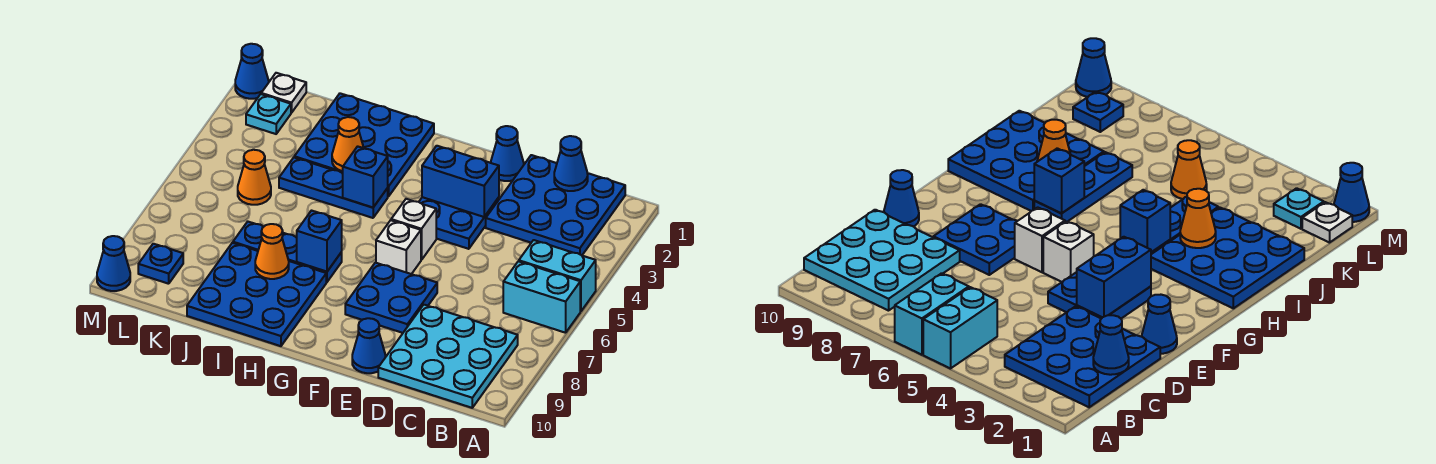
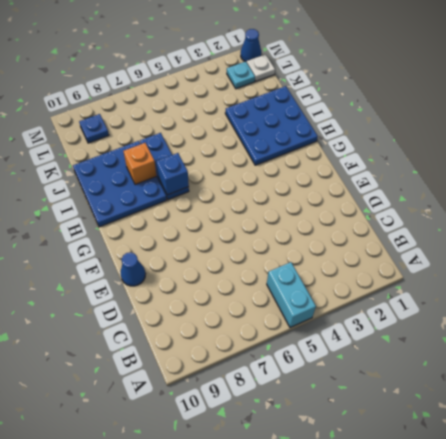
orange 1x1 brick [123,143,157,185] -> orange 1x1 cone [255,224,289,279]
none -> cyan 1x2 brick [503,261,580,333]
none -> blue 3x3 plate [486,155,625,255]
none -> cyan 3x3 plate [378,305,518,408]

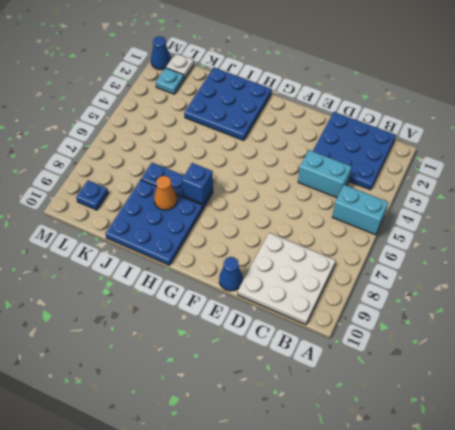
white 3x3 plate [238,233,336,325] -> cyan 3x3 plate [378,305,518,408]
cyan 1x2 brick [298,150,352,198] -> cyan 1x2 brick moved to [503,261,580,333]
none -> blue 1x1 cone [491,126,524,181]
none -> blue 2x2 plate [419,197,499,249]
none -> blue 2x2 plate [345,263,437,333]

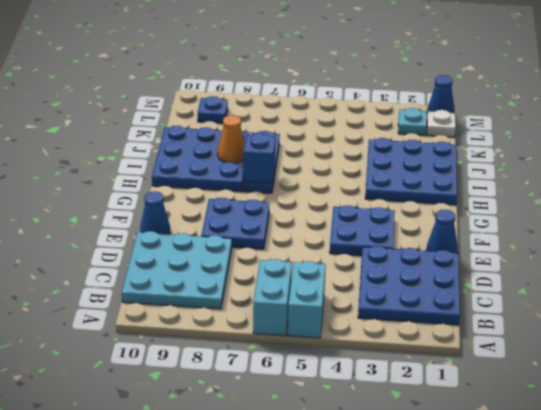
none -> white 1x1 brick [391,199,436,260]
none -> white 1x1 brick [376,220,421,274]
none -> blue 1x3 plate [279,158,388,218]

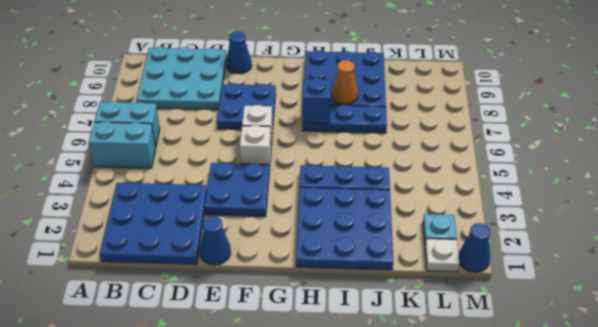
none -> orange 1x1 cone [238,150,271,205]
none -> blue 1x1 plate [138,244,183,284]
none -> blue 1x1 cone [97,236,130,291]

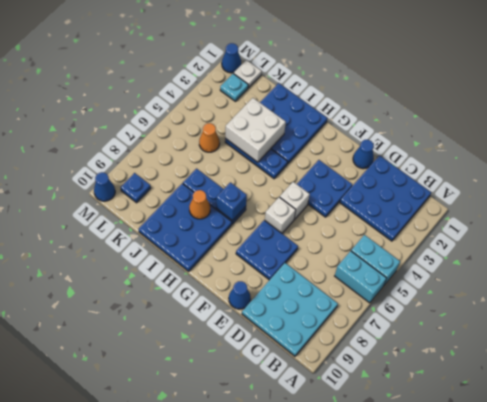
white 2x2 brick [225,98,286,162] -> orange 1x1 cone [332,117,364,171]
none -> blue 1x1 cone [554,136,588,191]
none -> blue 1x2 brick [422,146,499,217]
none -> blue 1x1 brick [342,146,388,208]

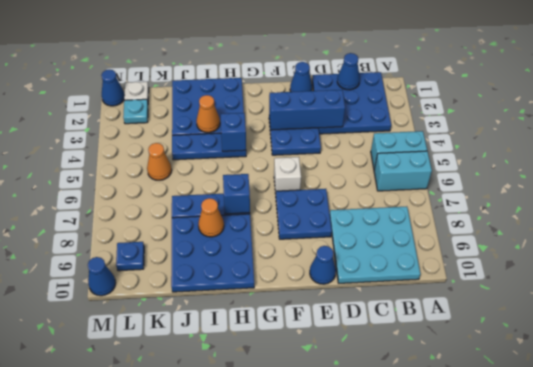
blue 1x3 brick [269,90,345,130] -> blue 1x2 brick [422,146,499,217]
none -> white 1x1 brick [391,199,436,260]

